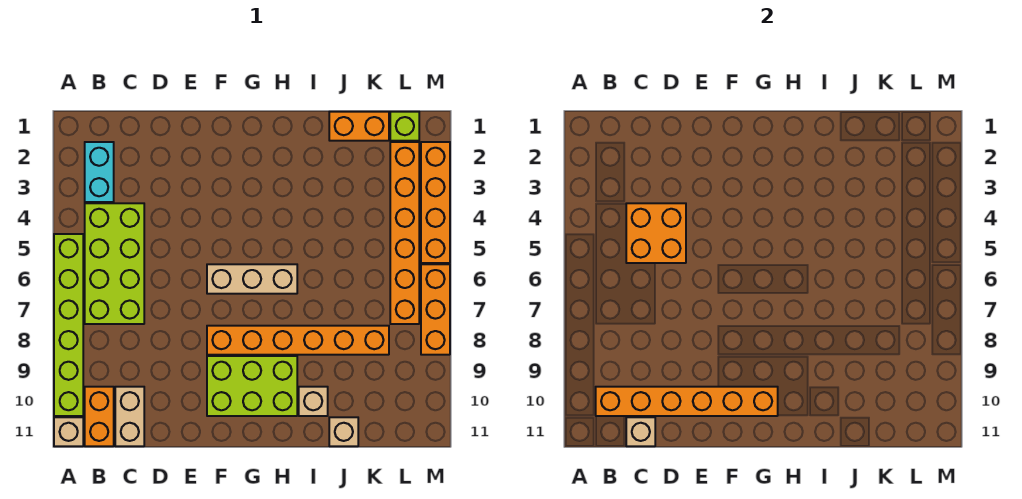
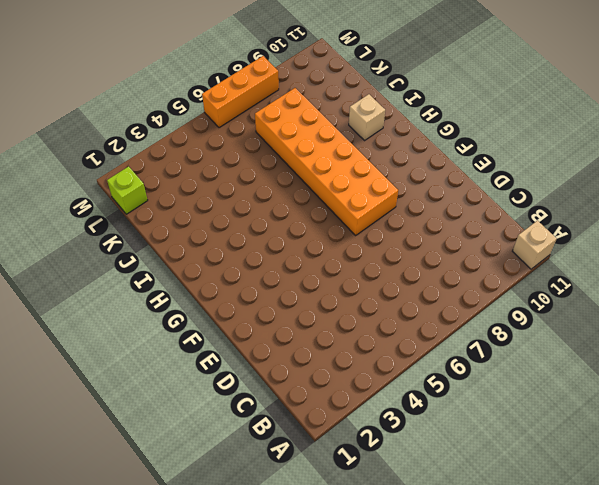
orange 2x6 brick [255,88,398,235] -> orange 1x6 brick [207,326,389,355]
none -> lime 1x6 brick [54,234,83,416]
none -> cyan 1x2 brick [85,142,114,202]
none -> lime 2x4 brick [85,203,144,324]

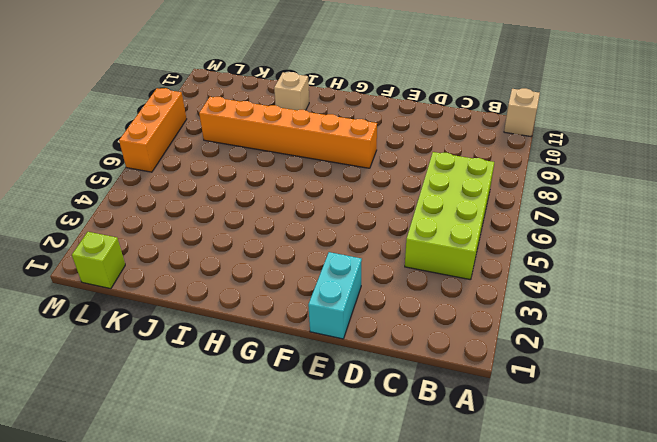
cyan 1x2 brick [308,252,362,339] -> cyan 1x2 brick moved to [85,142,114,202]
none -> lime 1x6 brick [54,234,83,416]
none -> orange 1x2 brick [85,387,114,446]
none -> tan 1x2 brick [115,387,144,446]

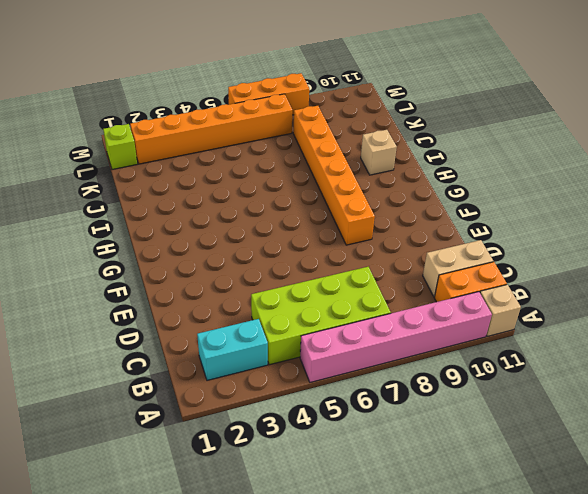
pink 1x6 brick [300,292,492,382] -> lime 1x6 brick [54,234,83,416]
none -> tan 1x3 brick [207,264,297,294]
none -> lime 2x3 brick [207,356,297,416]
none -> orange 1x2 brick [329,112,389,141]

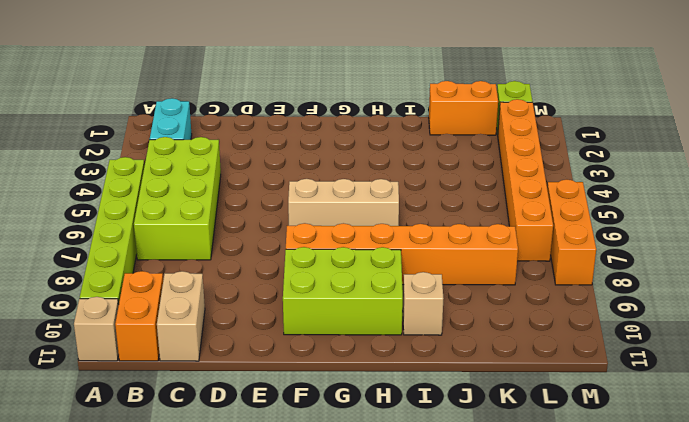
none -> tan 1x1 brick [329,417,358,446]
none -> orange 1x4 brick [421,142,450,263]
none -> orange 1x6 brick [596,387,778,416]

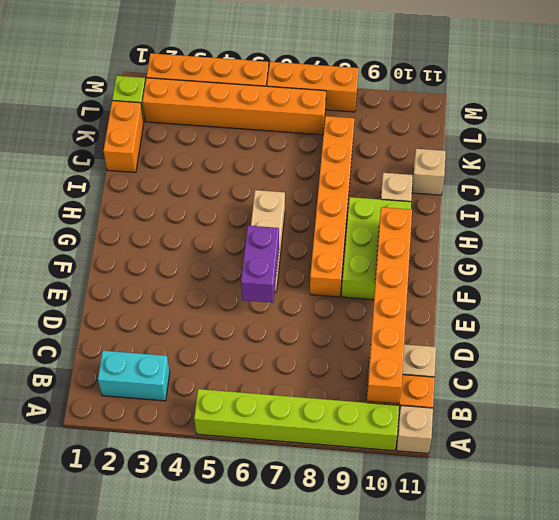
purple 1x2 brick [241,226,279,303] -> none
none -> lime 2x4 brick [85,203,144,324]
none -> orange 2x2 brick [626,203,686,263]
none -> tan 1x1 brick [626,417,655,446]

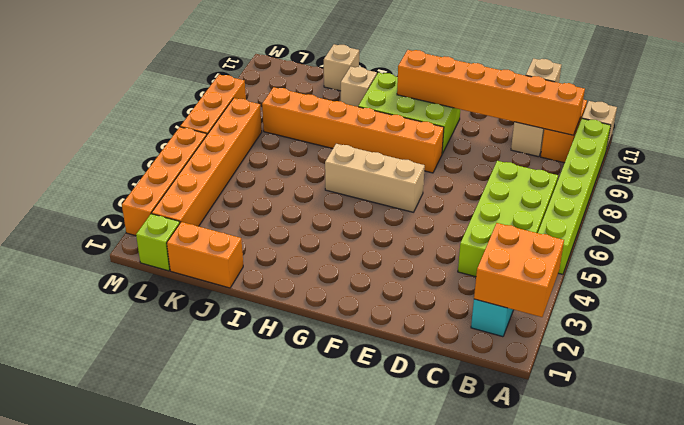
orange 2x2 brick [474,223,564,317] -> orange 2x2 brick moved to [626,203,686,263]

